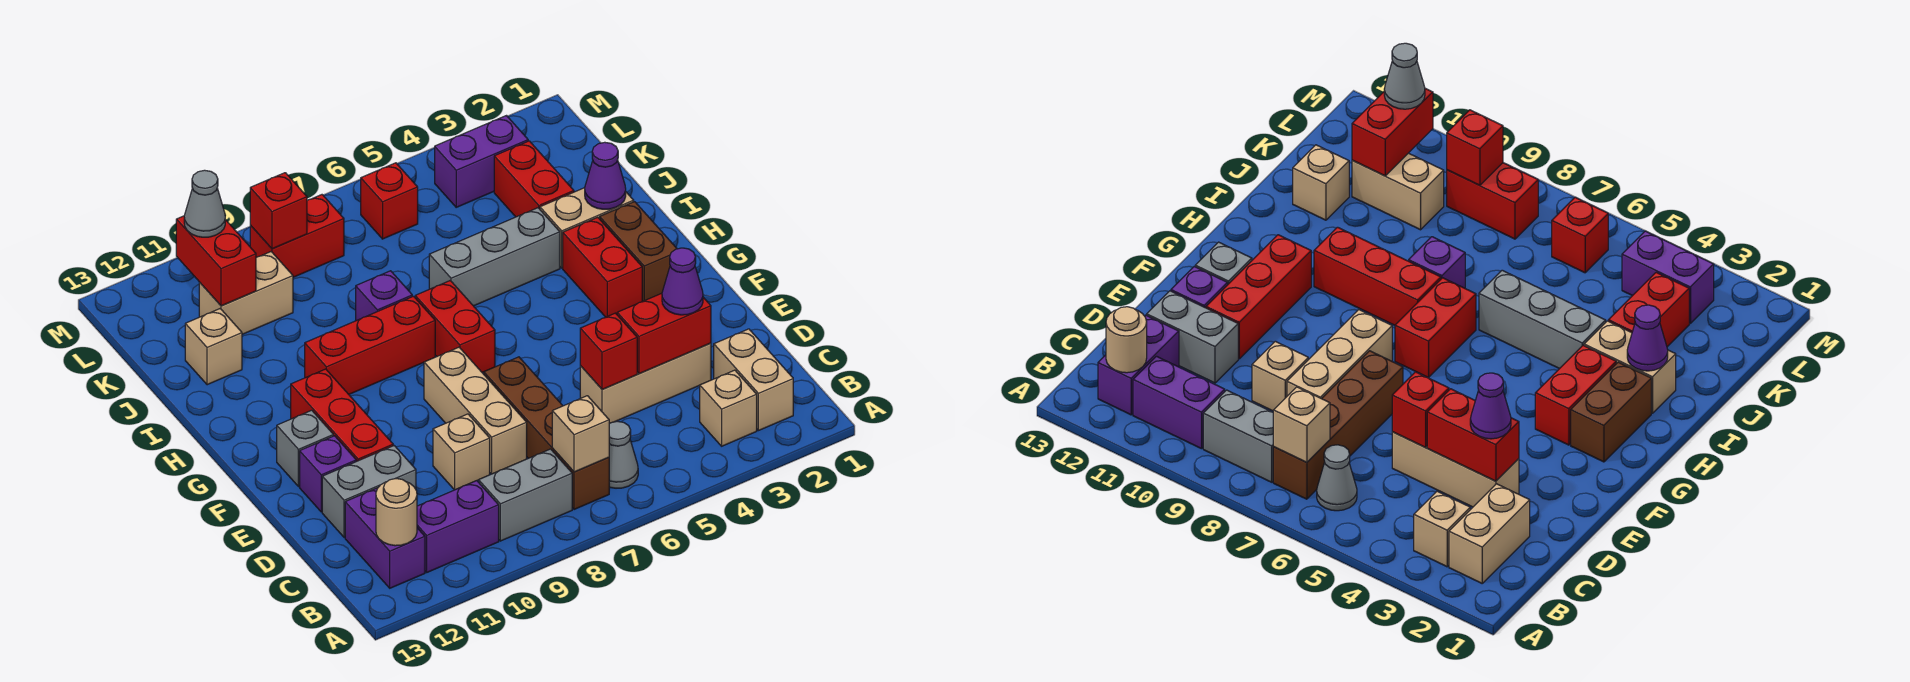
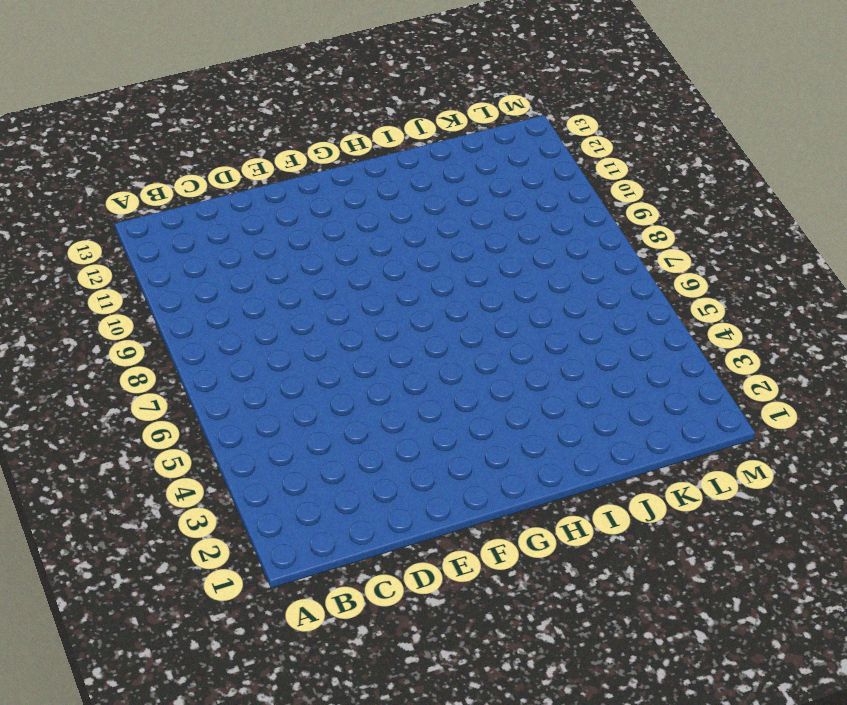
none -> tan 1x2 brick [714,329,793,431]
none -> tan 1x1 brick [700,370,757,446]
none -> grey 1x1 cone [609,421,638,488]
none -> brown 1x4 brick [484,357,609,510]

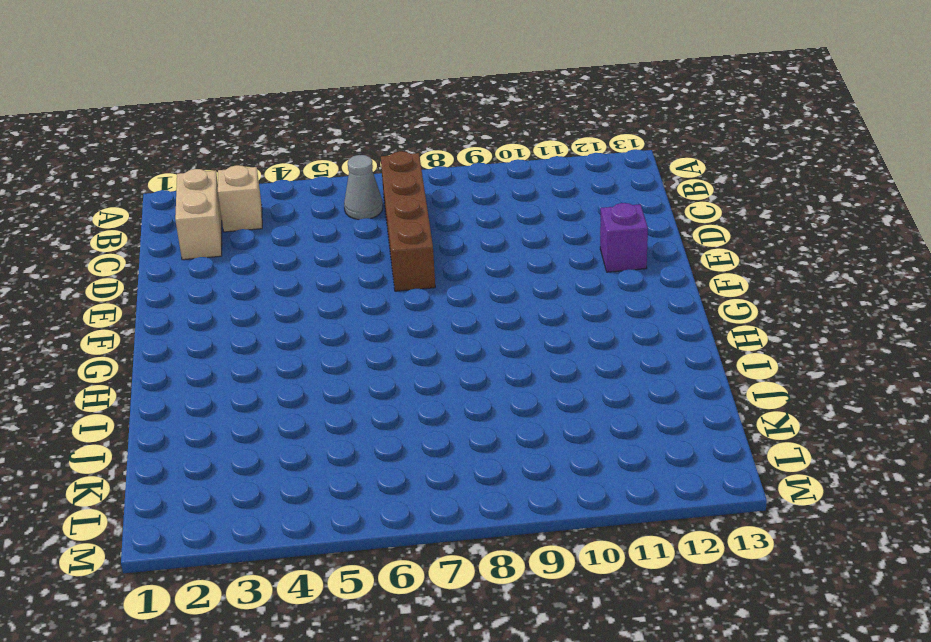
none -> grey 1x2 brick [479,449,572,541]
none -> purple 1x2 brick [417,481,499,572]
none -> purple 1x2 brick [345,488,425,588]
none -> tan 1x3 brick [580,343,711,424]

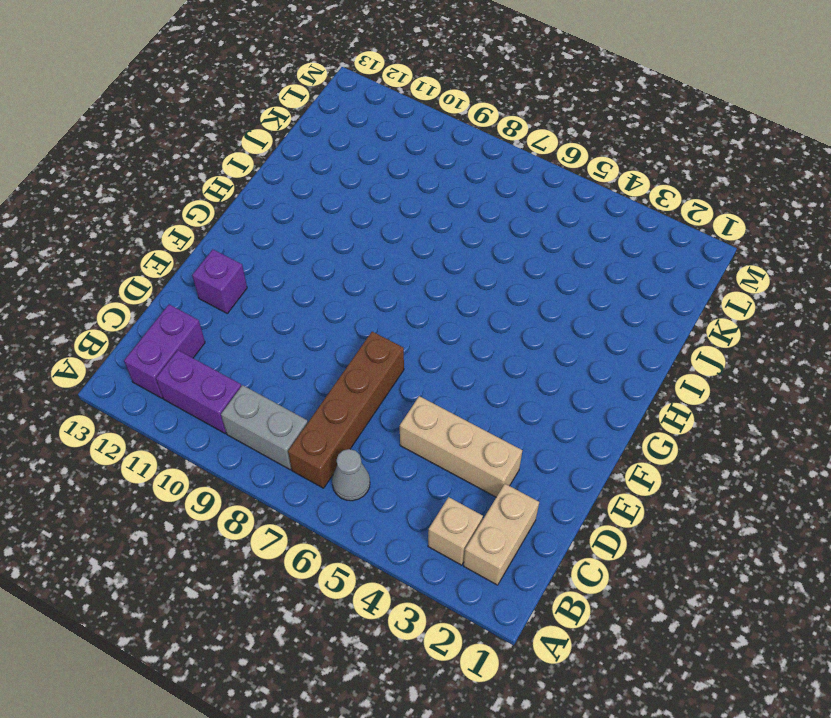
none -> tan 1x3 brick [424,347,527,474]
none -> tan 1x1 brick [433,414,490,490]
none -> grey 1x2 brick [322,446,416,538]
none -> red 1x3 brick [291,369,393,461]

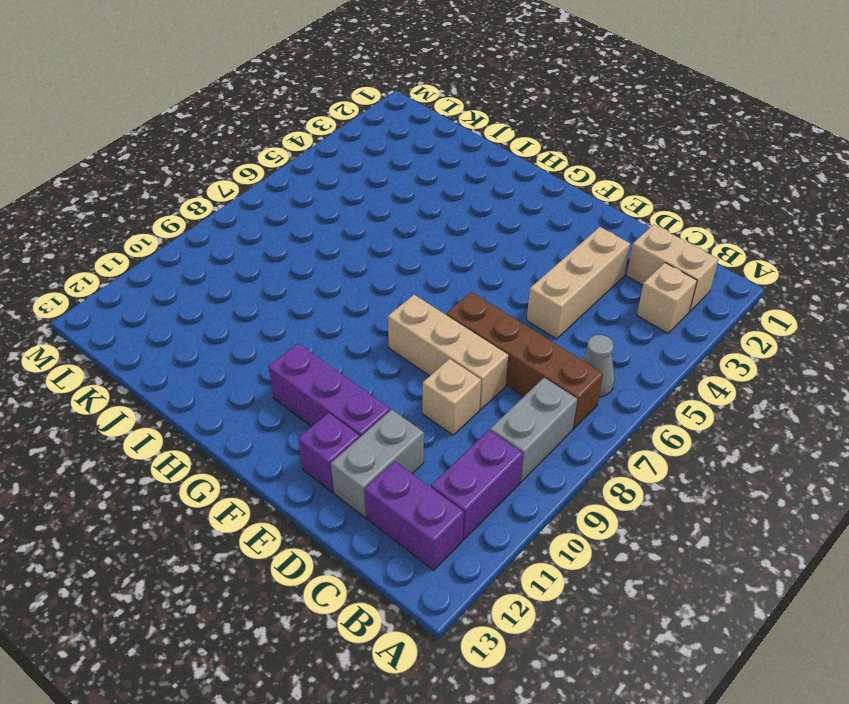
purple 1x3 brick [269,343,390,437] -> red 1x3 brick [291,369,393,461]
none -> grey 1x1 brick [277,410,333,487]
none -> brown 1x2 brick [600,202,677,301]
none -> red 1x2 brick [563,217,642,317]
none -> red 1x2 brick [415,281,495,373]

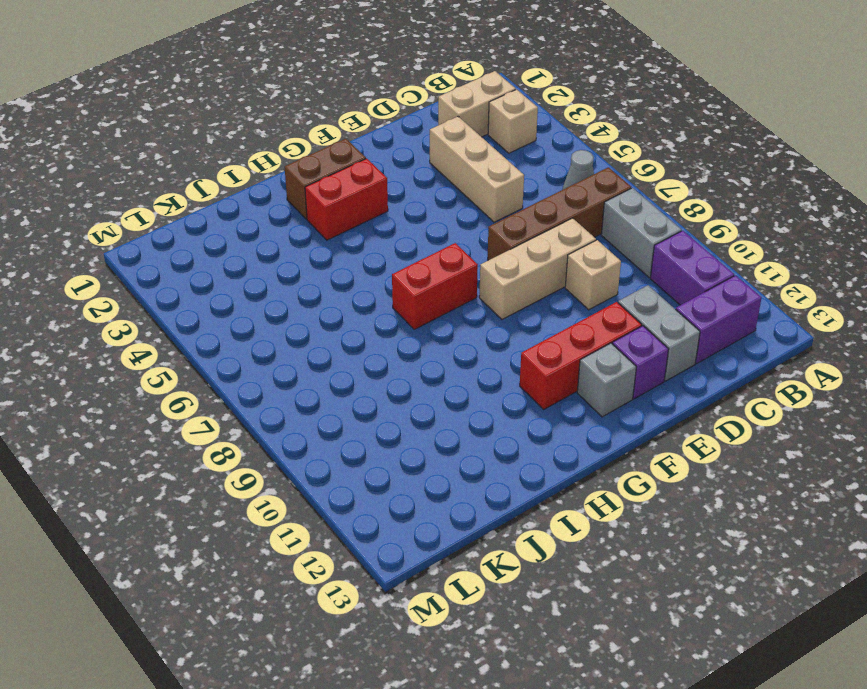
none -> red 1x3 brick [305,296,435,394]
none -> tan 1x2 brick [540,188,634,268]
none -> grey 1x3 brick [429,208,560,306]
none -> purple 1x1 brick [356,271,412,321]

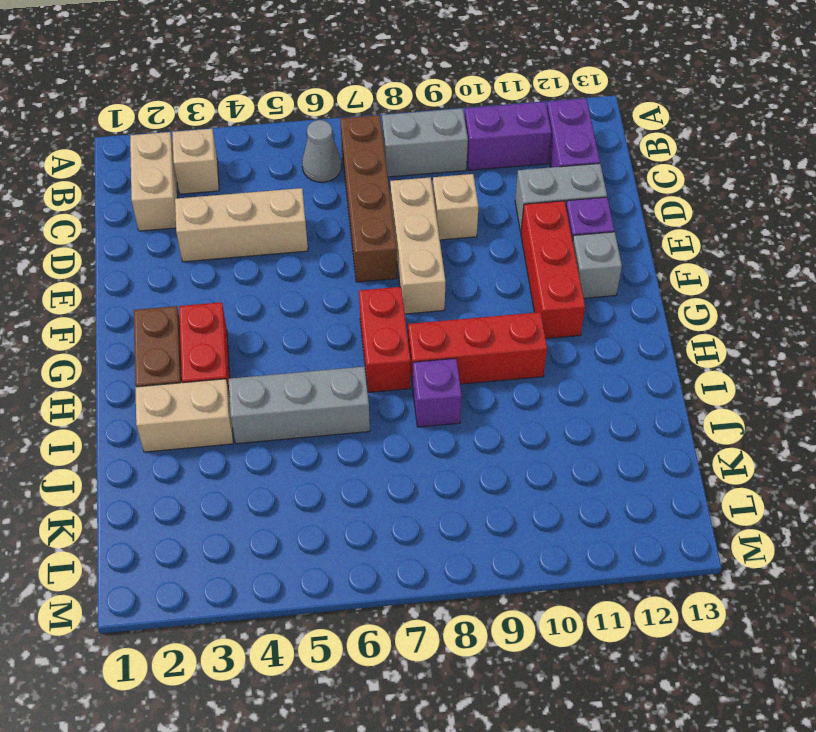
none -> red 1x2 brick [494,141,574,217]
none -> tan 1x1 brick [185,309,242,385]
none -> tan 1x2 brick [199,252,293,334]
none -> purple 1x2 brick [435,116,528,207]

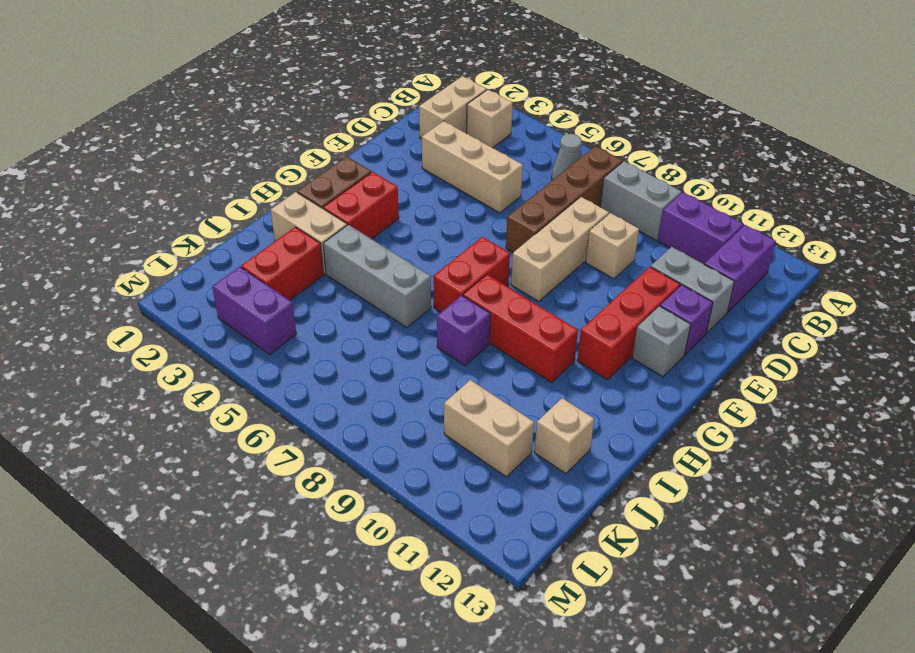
none -> red 1x1 brick [361,163,418,239]
none -> red 1x2 brick [250,195,344,277]
none -> tan 1x1 brick [552,396,609,472]
none -> tan 1x1 round brick [376,479,417,546]

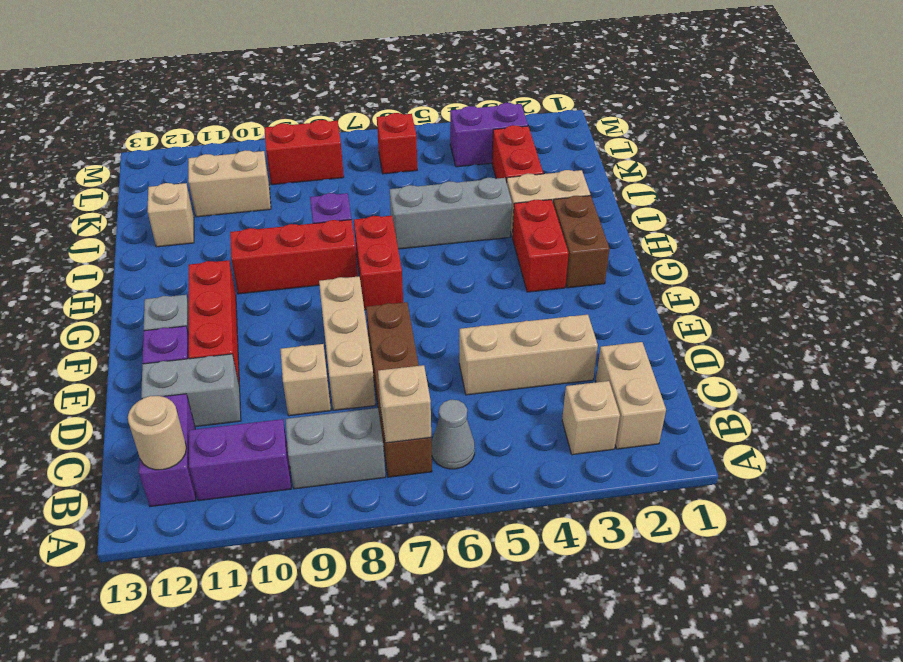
none -> red 1x2 brick [617,293,711,374]
none -> red 1x1 brick [580,313,637,390]
none -> purple 1x1 cone [585,142,626,209]
none -> red 1x2 brick [176,216,256,306]

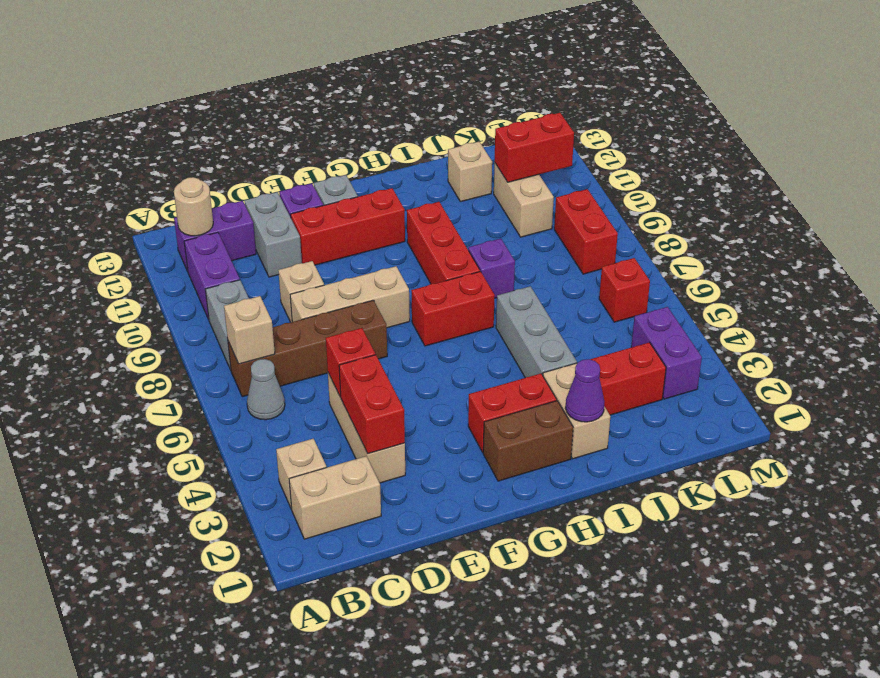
none -> red 1x1 brick [250,173,307,249]
none -> purple 1x1 cone [662,248,703,315]
none -> grey 1x1 cone [184,170,225,237]

